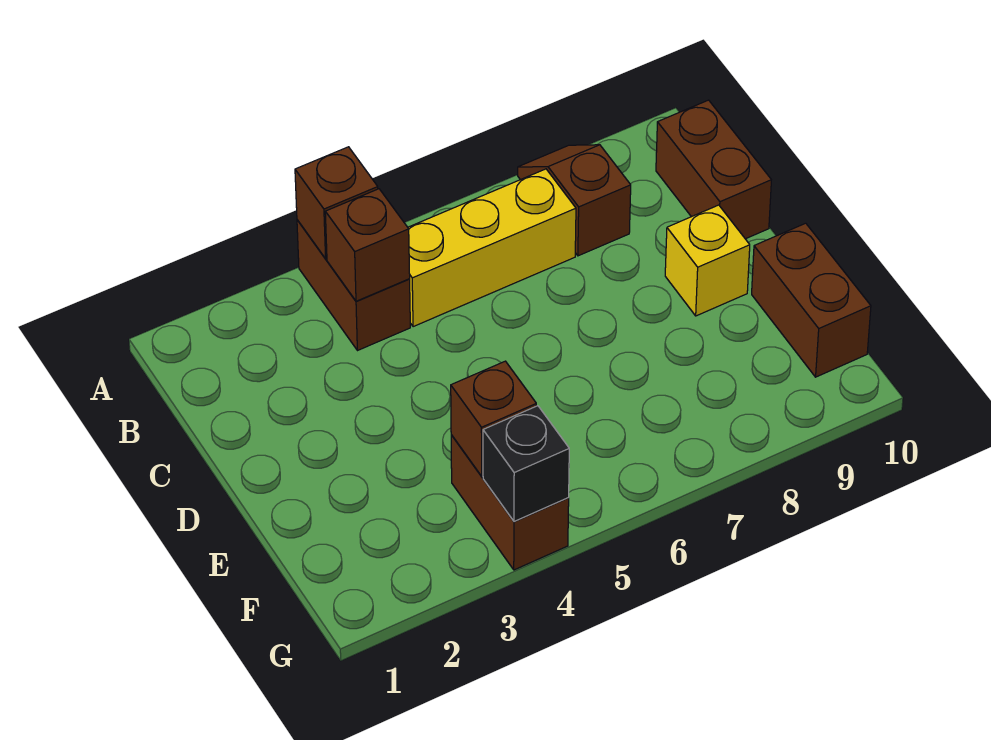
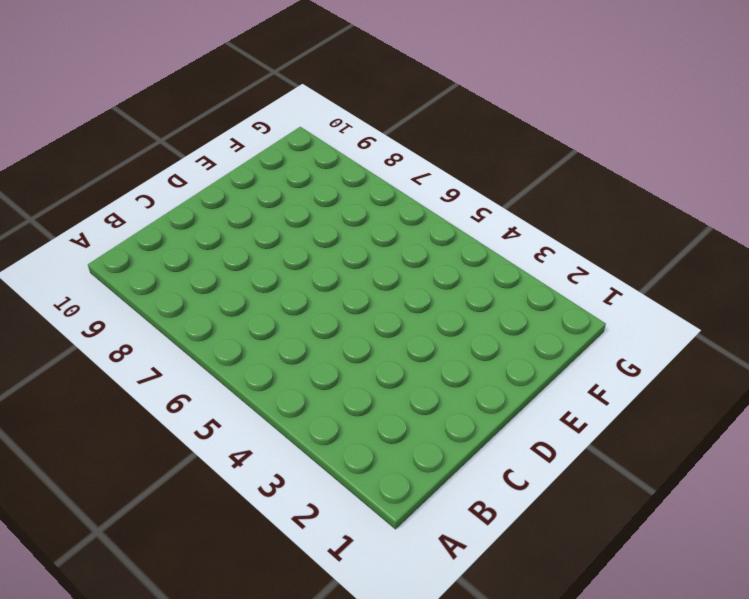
none -> brown 1x2 brick [297,220,410,351]
none -> brown 1x2 slope [518,145,631,256]

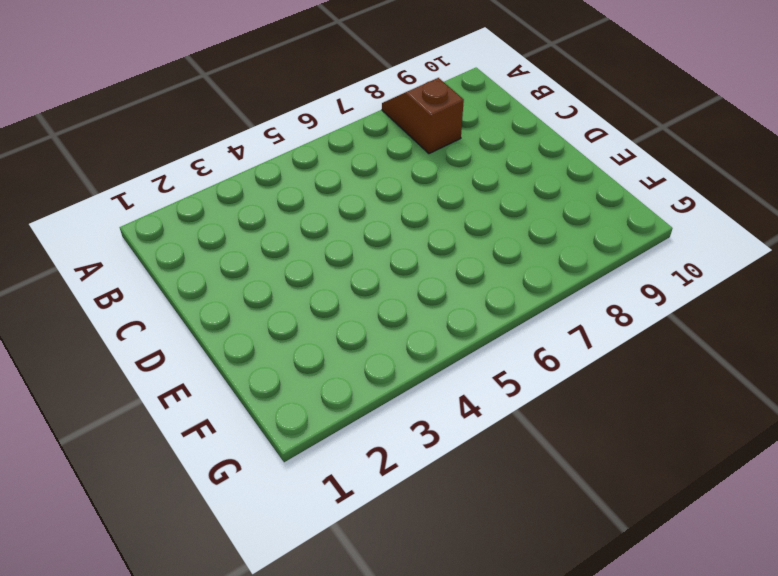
none -> brown 1x2 brick [297,220,410,351]
none -> yellow 1x3 brick [408,169,576,327]

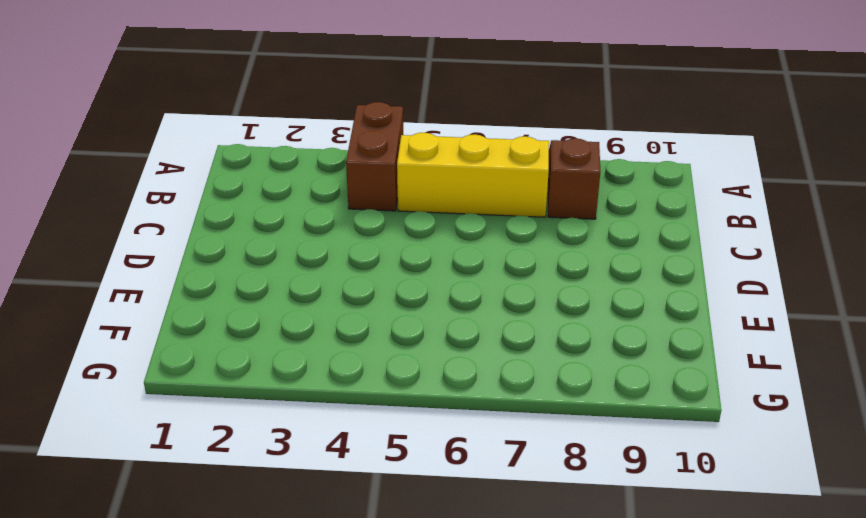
none -> brown 1x2 brick [656,100,771,239]
none -> yellow 1x1 brick [665,205,750,316]

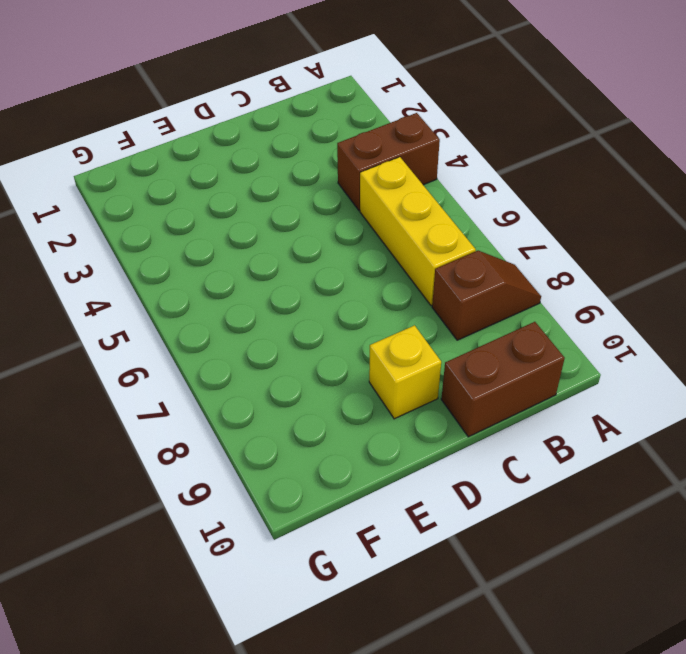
none -> brown 1x2 brick [752,223,871,377]
none -> brown 1x2 brick [451,435,569,570]

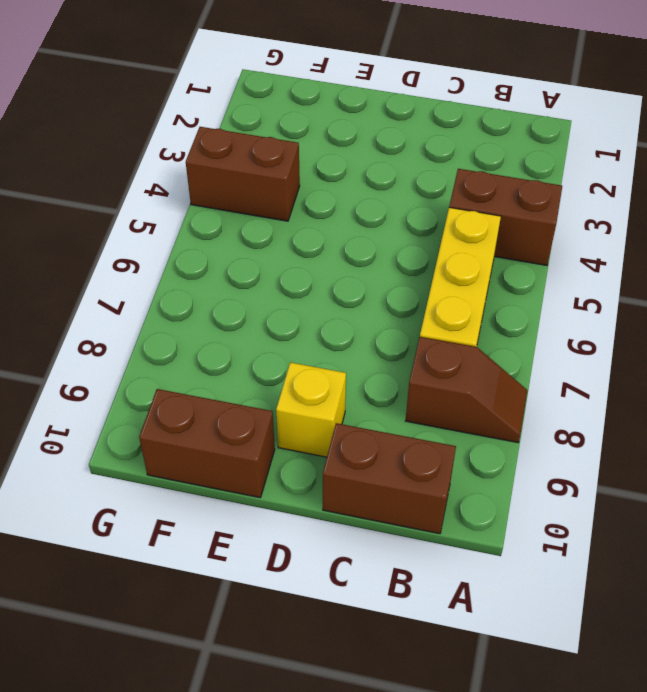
none -> brown 1x1 brick [295,147,378,259]
none -> brown 1x1 brick [325,189,410,301]

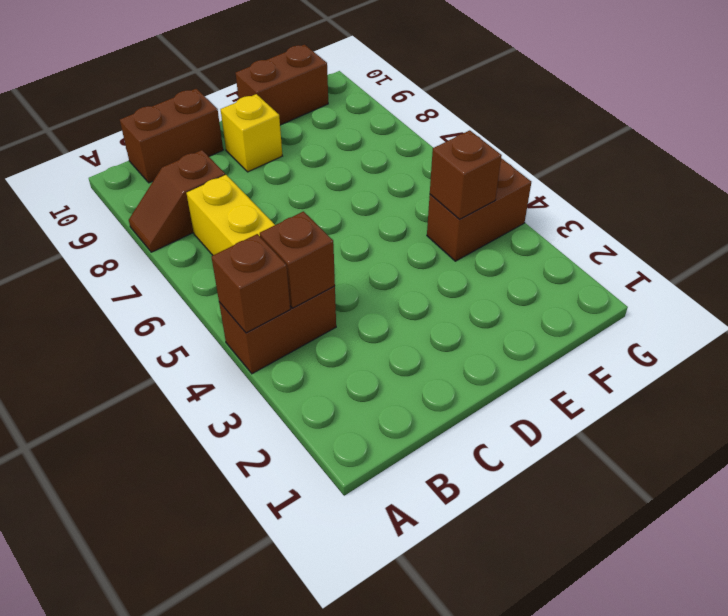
none -> black 1x1 brick [483,406,569,521]

